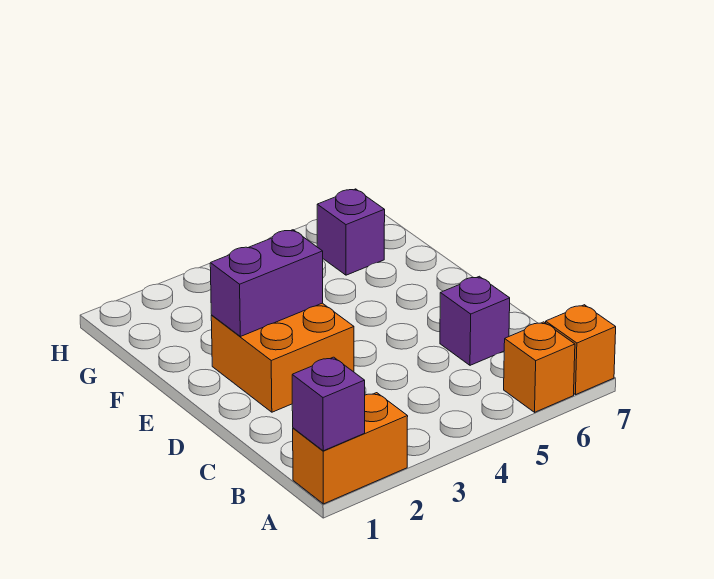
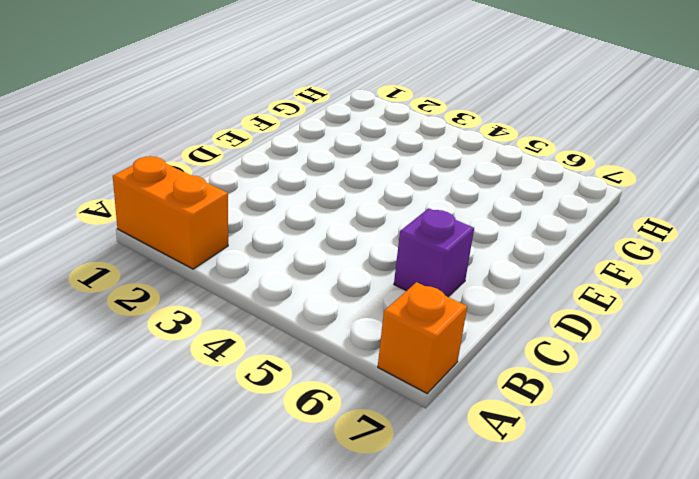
none -> orange 1x1 brick [504,322,575,412]
none -> orange 2x2 brick [211,303,354,412]

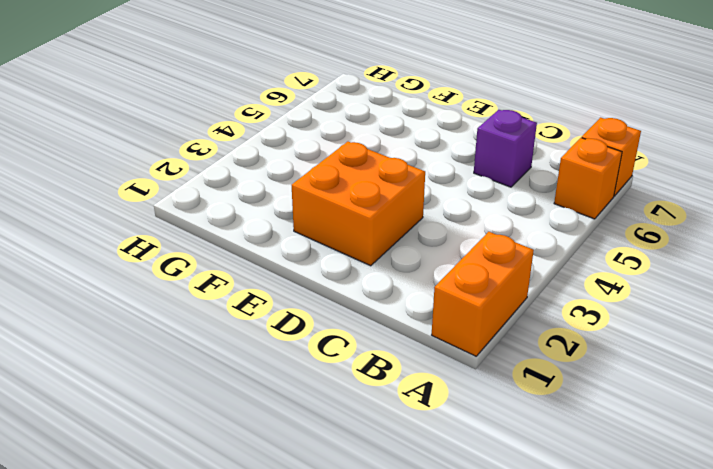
none -> purple 1x1 brick [317,189,385,275]
none -> purple 1x1 brick [292,357,365,451]

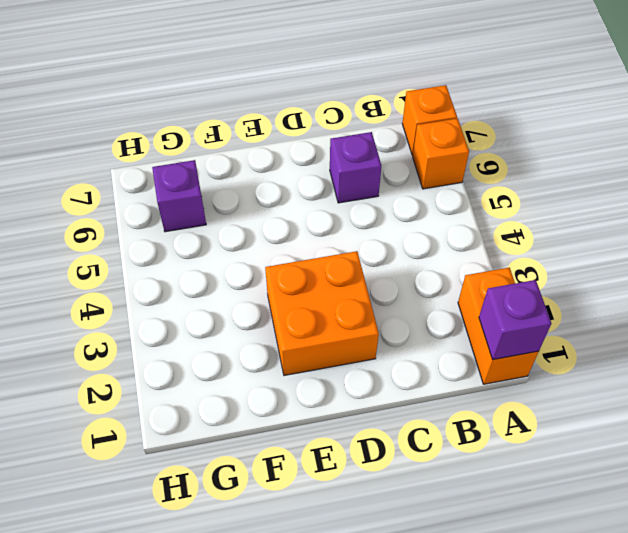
none -> purple 1x2 brick [210,230,323,337]

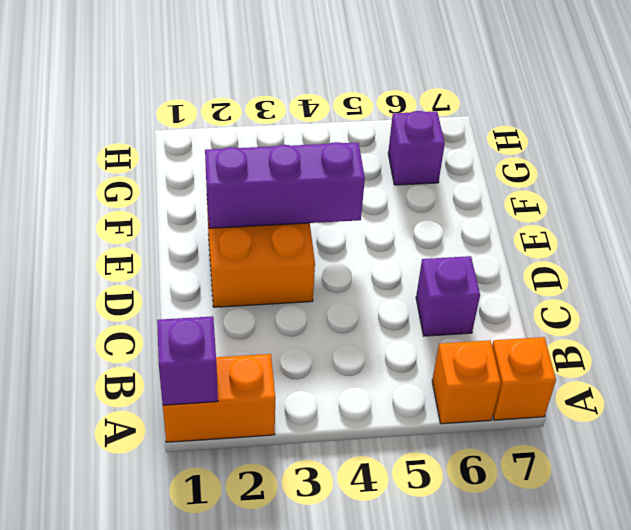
purple 1x3 brick [205,142,365,228] -> purple 1x2 brick [210,230,323,337]

